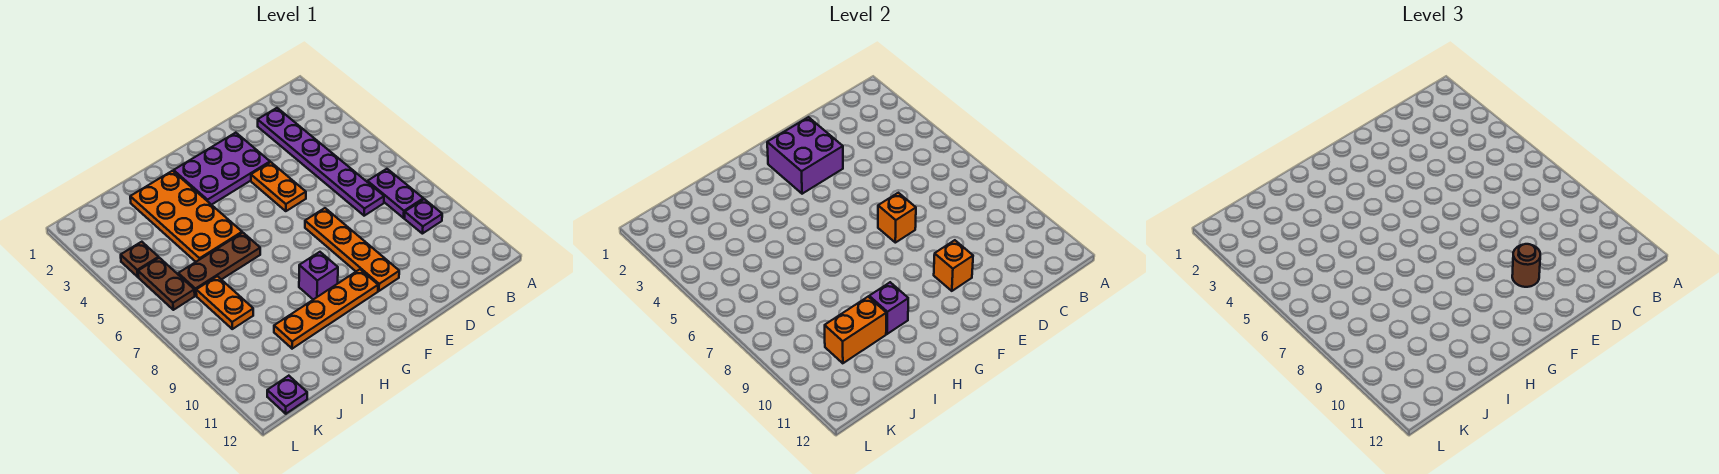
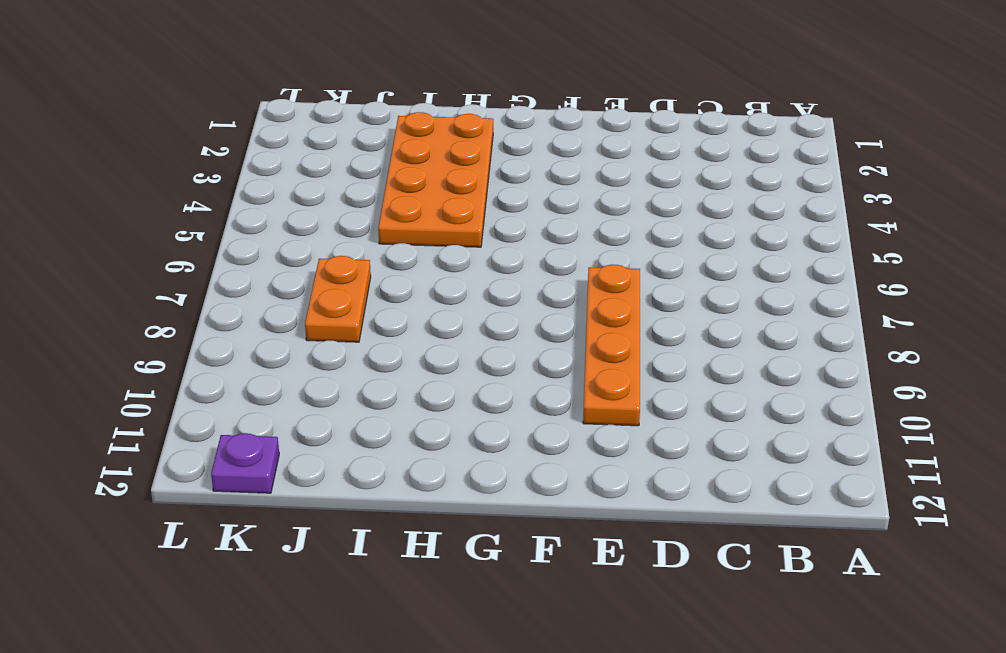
none -> purple 1x2 plate [368,169,423,218]
none -> purple 1x1 plate [404,199,442,234]
none -> purple 1x6 plate [258,108,384,216]

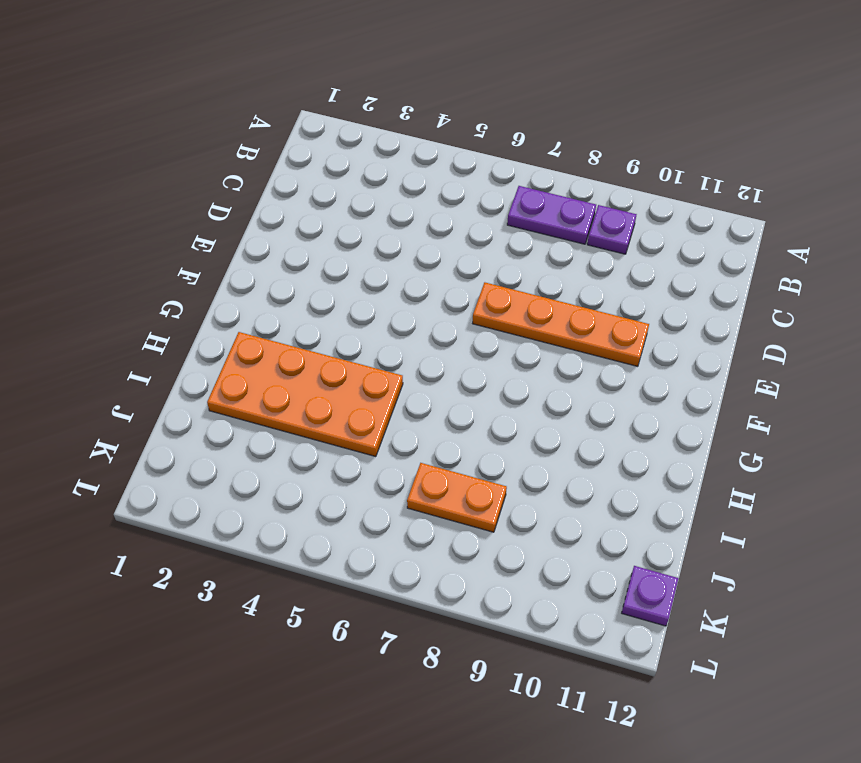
none -> purple 1x6 plate [258,108,384,216]
none -> purple 2x3 plate [174,133,270,205]
none -> orange 1x2 plate [251,162,306,211]

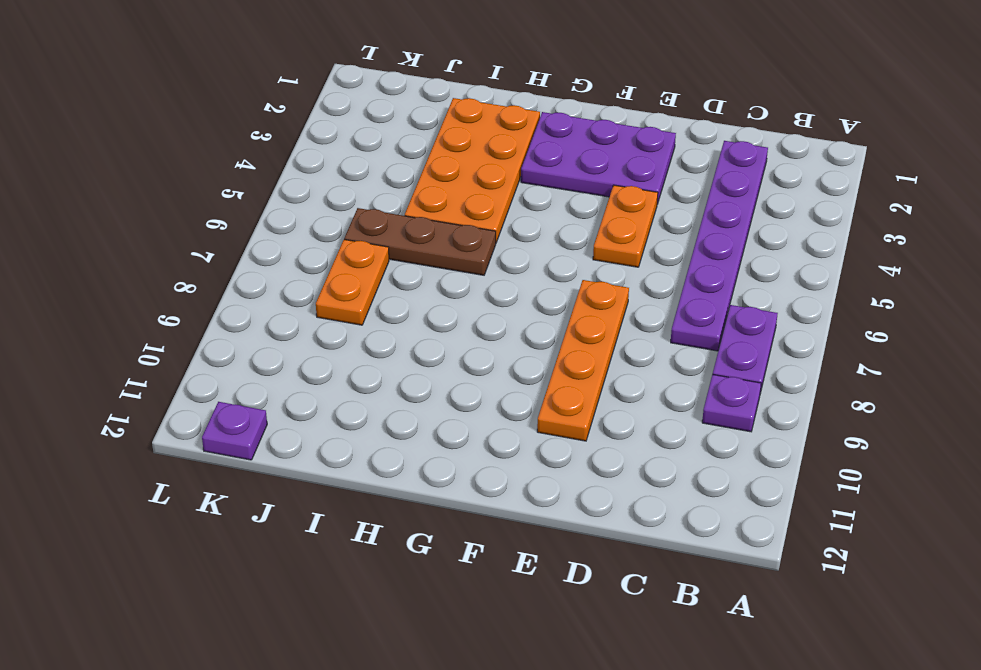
none -> orange 1x4 plate [274,269,378,349]
none -> purple 1x1 brick [299,252,338,300]
none -> brown 1x1 plate [121,242,159,277]

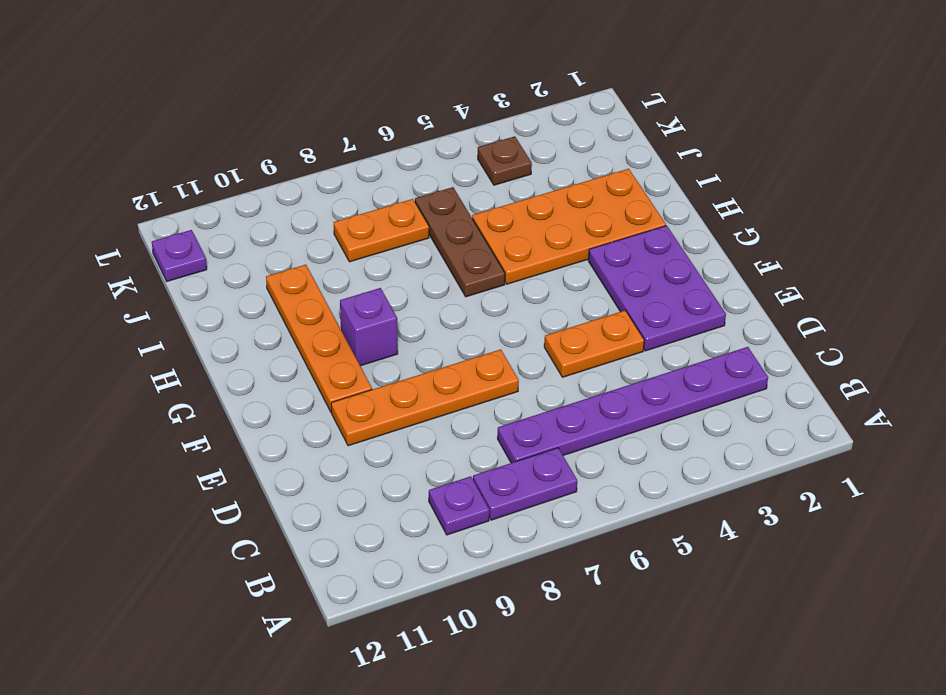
none -> brown 1x2 plate [138,258,195,310]
none -> purple 2x2 brick [767,117,843,194]
none -> orange 1x1 brick [878,193,916,243]

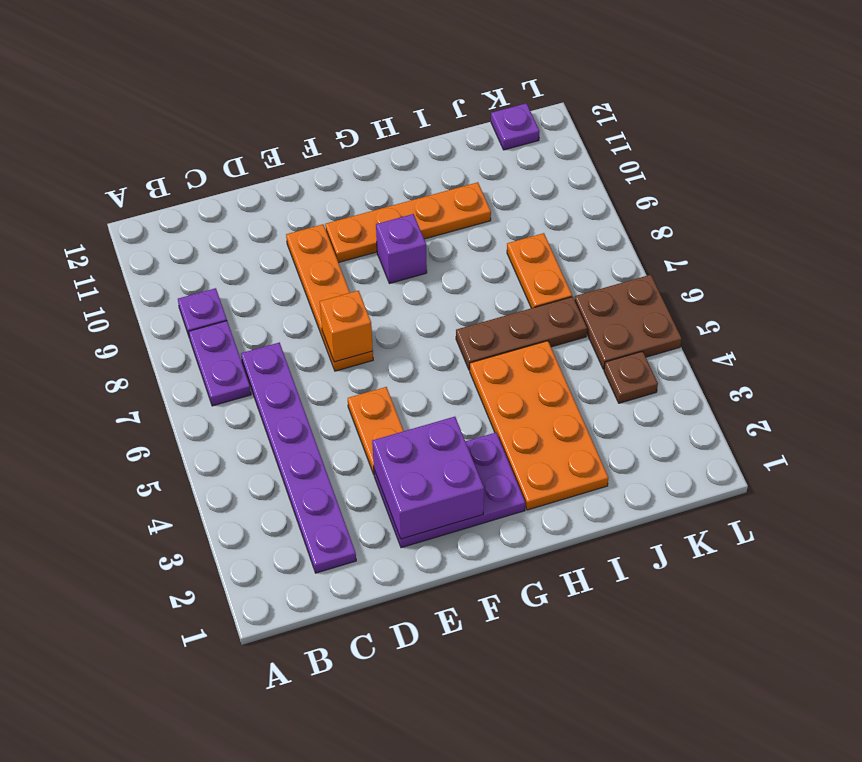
brown 2x2 plate [575,275,682,369] -> brown 1x2 plate [138,258,195,310]
none -> orange 1x1 brick [934,240,973,291]
none -> purple 1x1 brick [869,282,908,334]
none -> orange 1x2 brick [825,297,886,363]

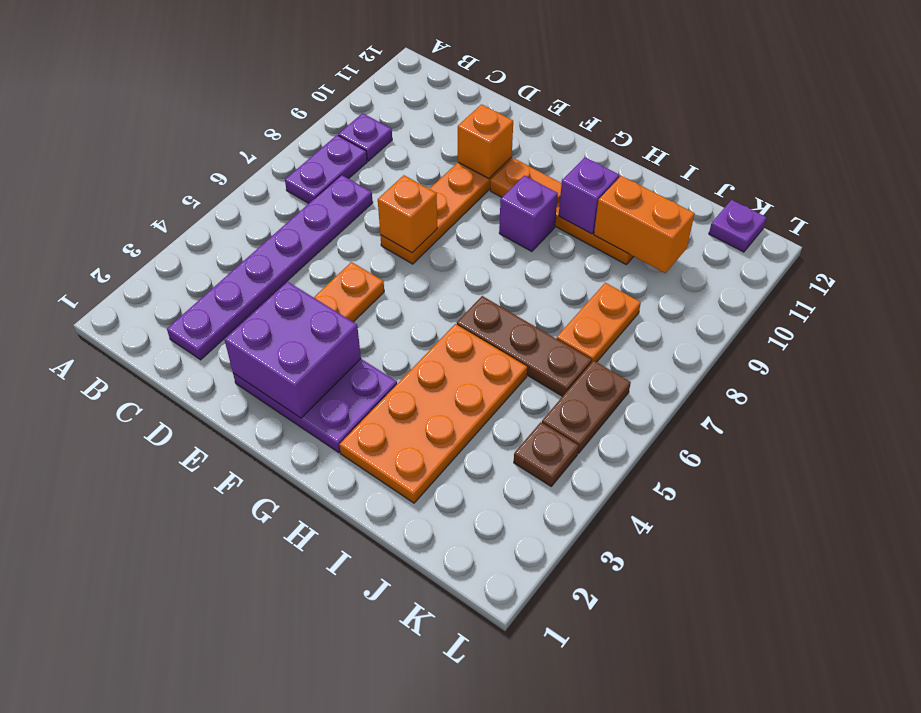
none -> brown 1x1 round brick [1512,244,1540,287]

